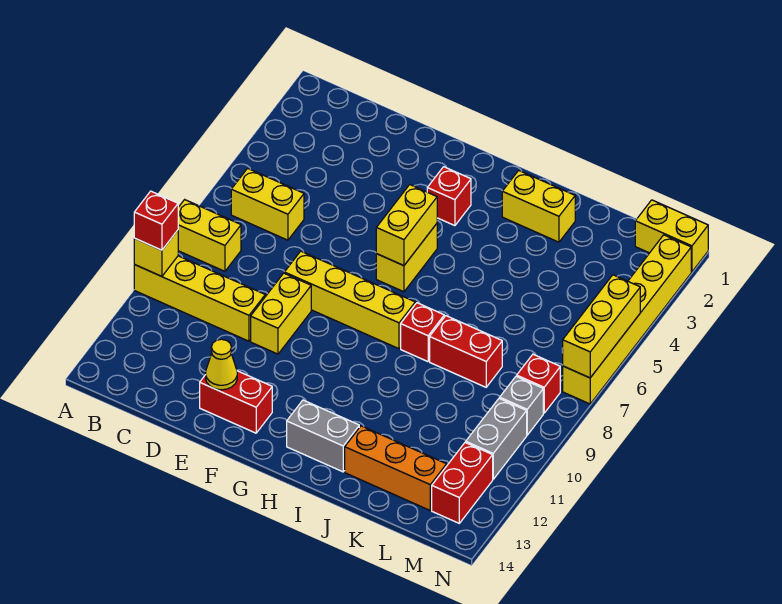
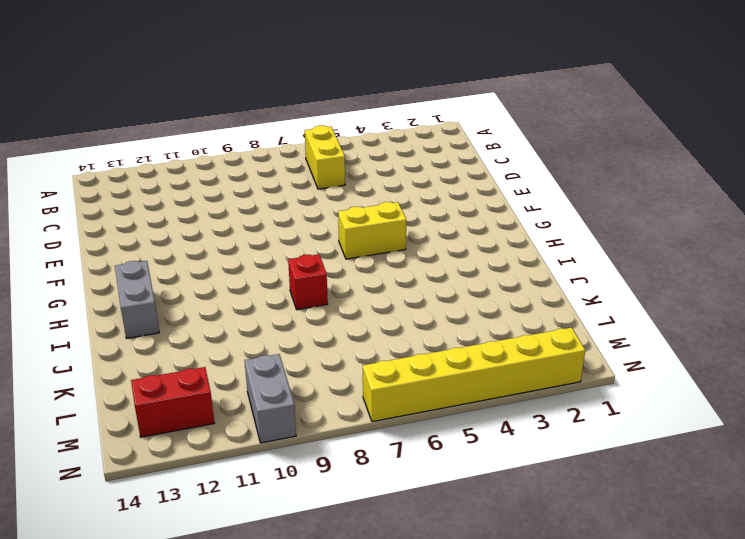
grey 1x2 brick [244,354,296,443] -> grey 1x2 brick turned to [466,398,527,479]
none -> yellow 1x2 brick [178,200,241,271]
none -> yellow 1x4 brick [134,256,265,341]
none -> yellow 1x4 brick [284,251,415,349]

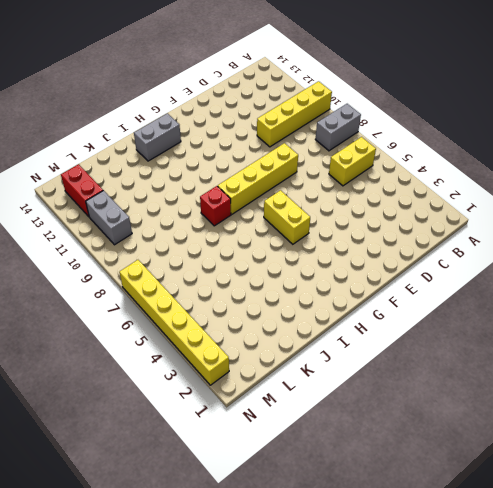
grey 1x2 brick [315,104,361,151] -> yellow 1x2 brick [178,200,241,271]
none -> yellow 1x2 brick [251,273,311,354]
none -> red 1x2 brick [200,371,272,433]
none -> red 1x1 brick [427,167,471,226]

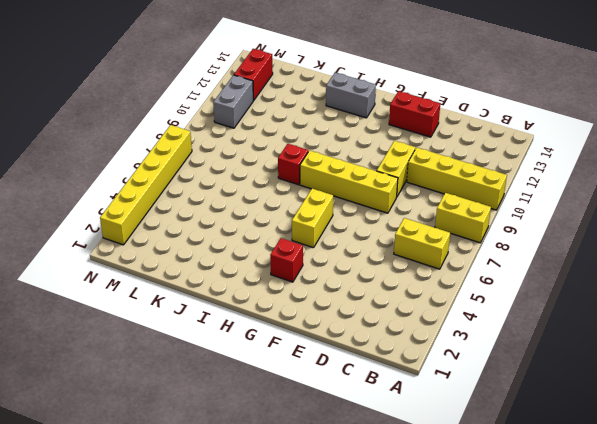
none -> yellow 1x2 brick [502,170,575,242]
none -> red 1x2 brick [430,316,502,387]
none -> orange 1x3 brick [345,426,447,510]

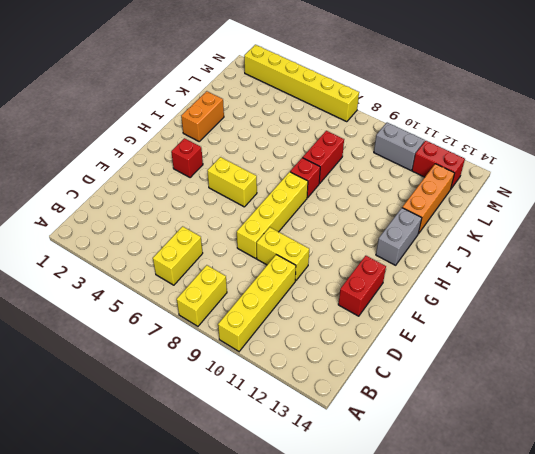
orange 1x2 brick [181,91,224,141] -> yellow 1x2 brick [502,170,575,242]
none -> yellow 1x2 brick [635,200,708,272]
none -> red 1x1 brick [517,354,560,413]
none -> grey 1x1 brick [500,376,543,435]

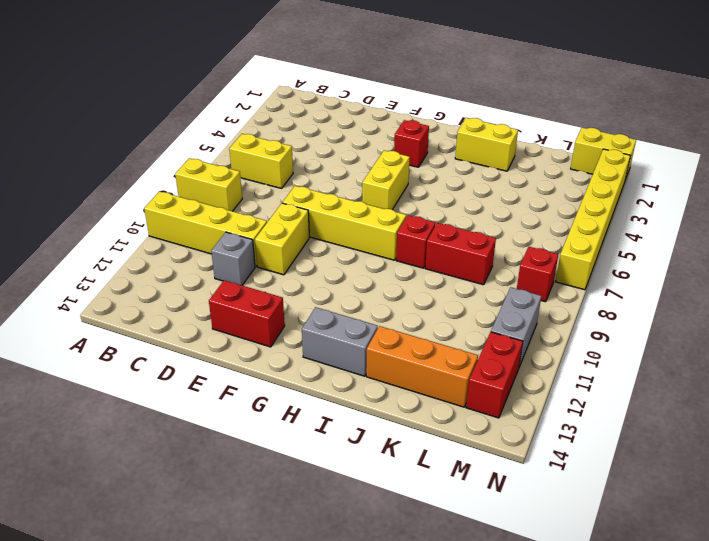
grey 1x1 brick [211,232,255,285] -> grey 1x1 brick moved to [500,376,543,435]
none -> yellow 1x1 brick [134,230,178,276]
none -> yellow 1x1 cone [206,339,237,390]
none -> yellow 1x2 brick [376,185,437,266]

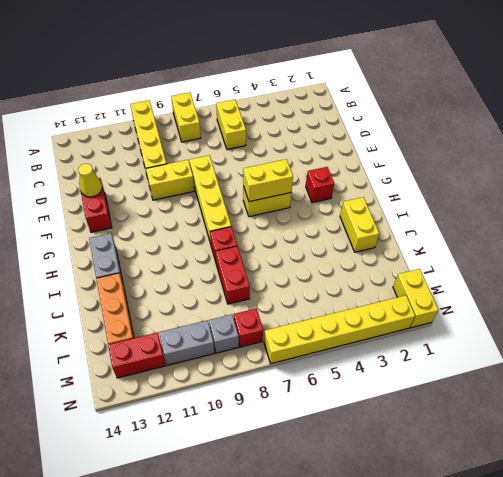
none -> yellow 1x1 brick [134,230,178,276]
none -> yellow 1x3 brick [562,275,640,378]
none -> red 1x1 brick [134,191,178,250]

